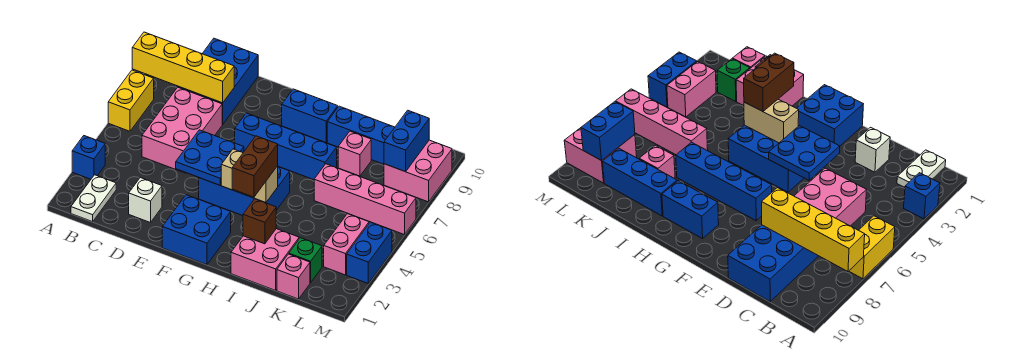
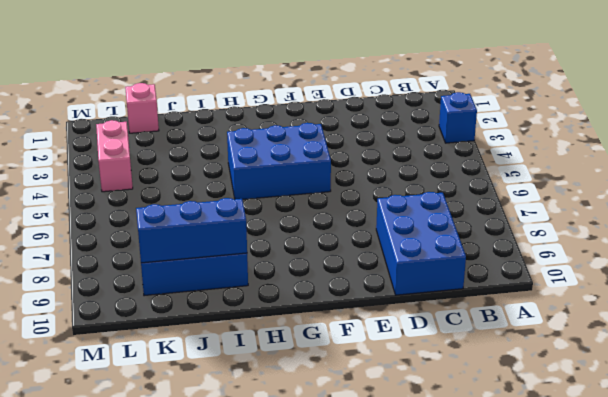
blue 1x3 brick [136,198,247,263] -> none
none -> yellow 1x2 brick [108,70,154,131]
none -> white 1x2 plate [71,175,116,222]
none -> pink 2x3 brick [142,87,223,174]

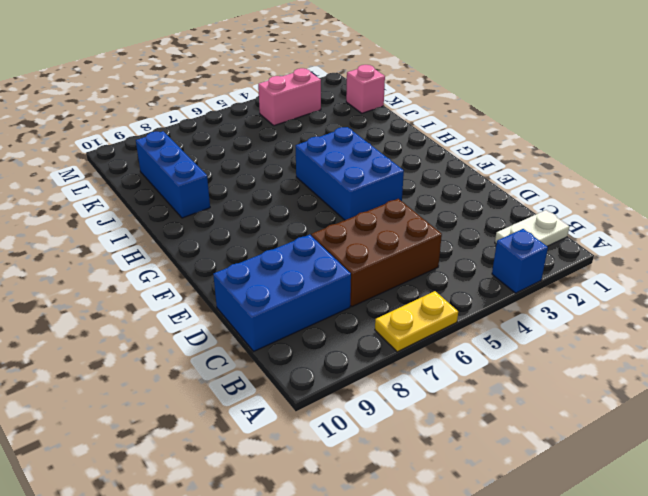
yellow 1x2 plate [375,291,458,352] -> yellow 1x2 brick [108,70,154,131]
brown 2x3 brick [311,199,442,307] -> pink 2x3 brick [142,87,223,174]
none -> white 1x1 brick [129,178,162,223]
none -> blue 2x2 brick [162,195,231,265]
none -> blue 1x4 brick [235,113,337,180]

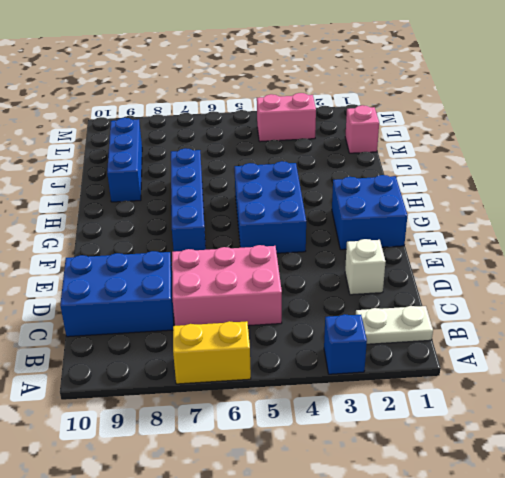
none -> blue 1x2 brick [282,89,338,143]
none -> pink 2x2 brick [231,229,299,290]
none -> pink 1x4 brick [314,164,416,235]

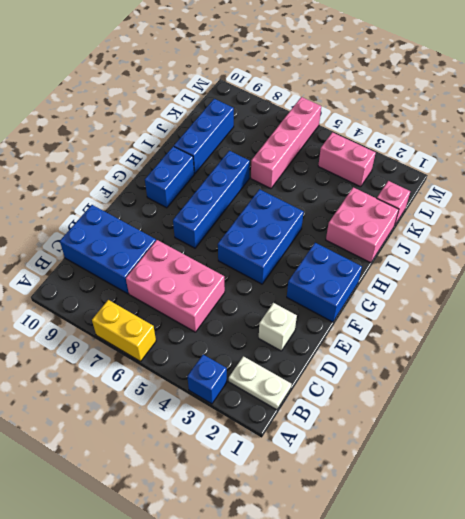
none -> pink 1x1 brick [338,131,371,176]
none -> green 1x1 brick [289,238,322,283]
none -> pink 2x2 brick [384,140,452,202]

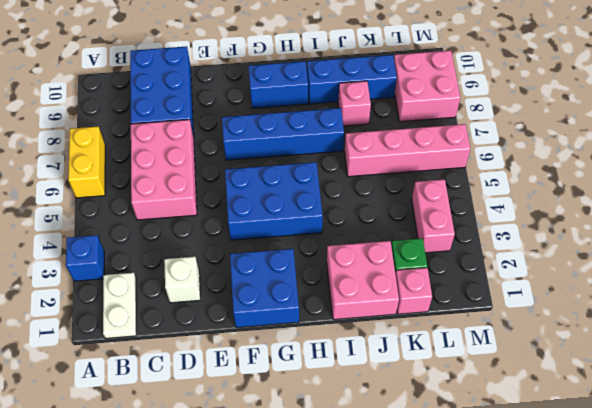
none -> blue 1x2 brick [347,222,392,283]
none -> yellow 1x4 brick [132,32,234,103]
none -> blue 2x2 plate [176,130,244,185]

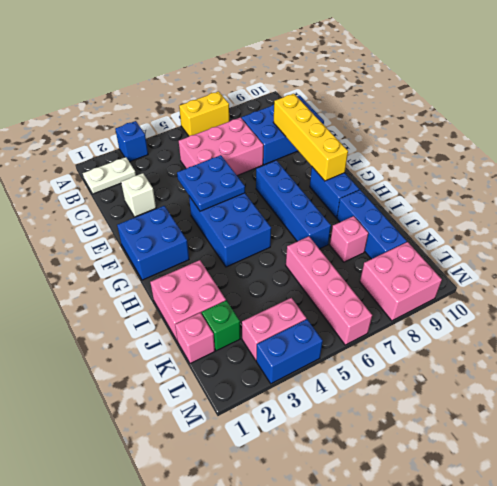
yellow 1x4 brick [273,94,348,181] -> yellow 1x4 brick moved to [132,32,234,103]
none -> tan 1x2 brick [221,149,278,203]
none -> brown 1x1 brick [243,199,276,244]
none -> blue 1x2 brick [384,110,429,172]

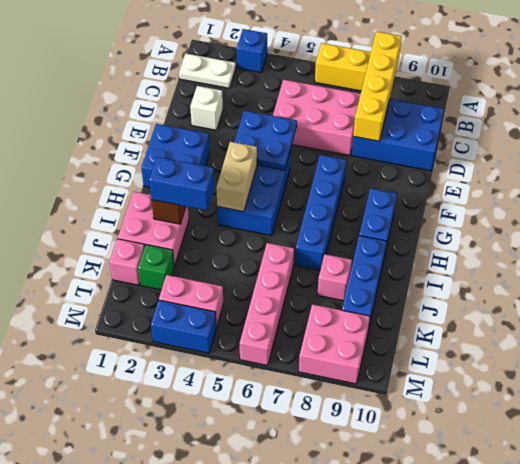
blue 1x2 brick [149,157,215,210] -> blue 1x2 brick moved to [384,110,429,172]
none -> brown 1x2 brick [232,136,278,197]

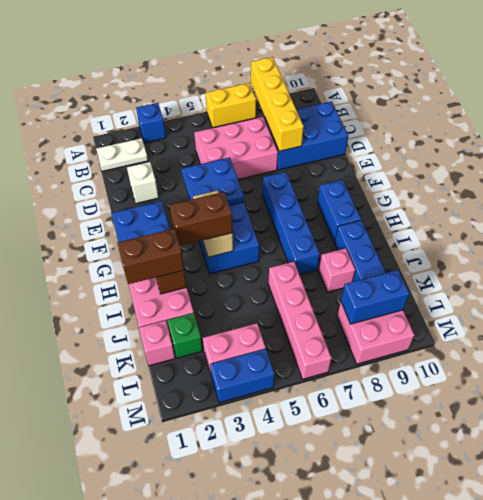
brown 1x2 brick [118,229,184,284] -> none

